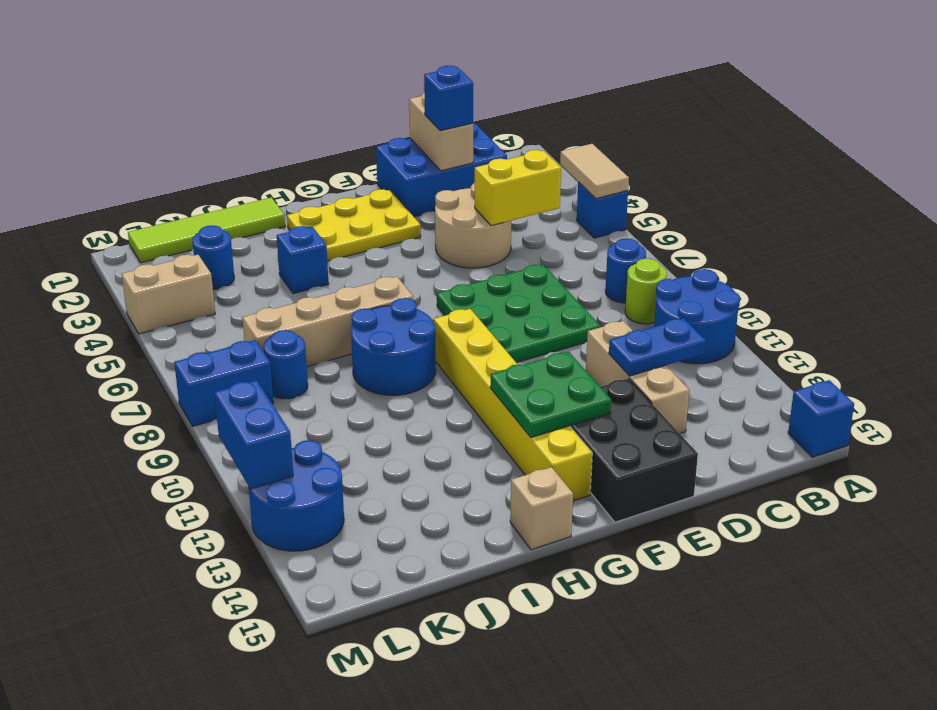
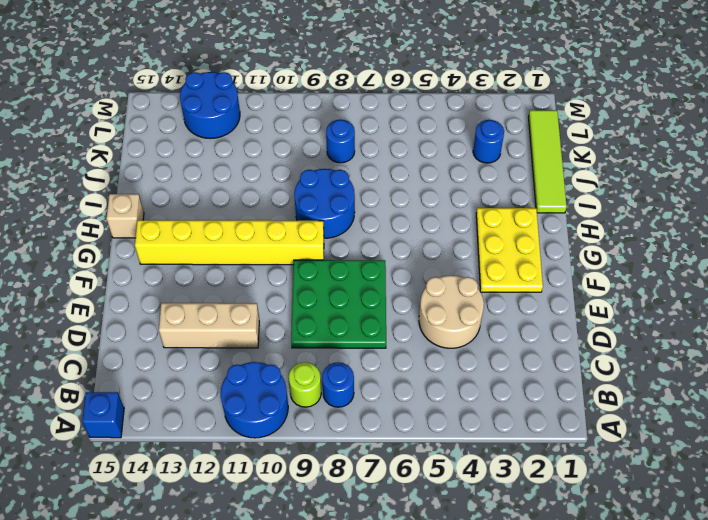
none -> blue 1x1 brick [577,182,628,238]
none -> blue 2x3 brick [376,123,507,217]
none -> black 2x3 brick [570,378,698,522]

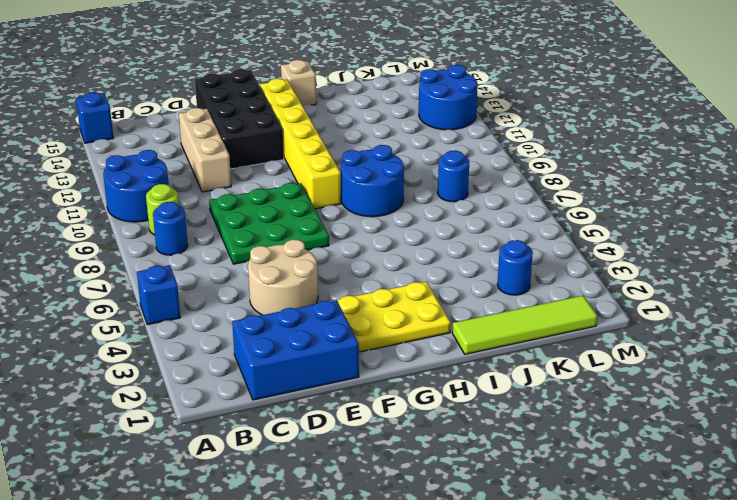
black 2x4 brick [195,69,284,169] -> black 2x3 brick [570,378,698,522]
none -> tan 1x4 brick [243,276,413,367]
none -> blue 1x1 brick [277,226,329,294]
none -> tan 1x2 brick [122,255,215,334]

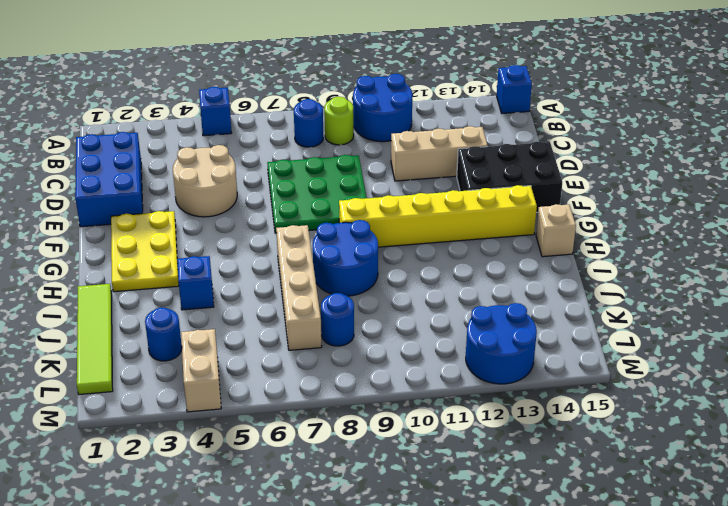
none -> blue 1x2 brick [174,340,273,426]
none -> tan 1x2 tile [560,144,629,199]
none -> yellow 1x2 brick [475,150,561,226]

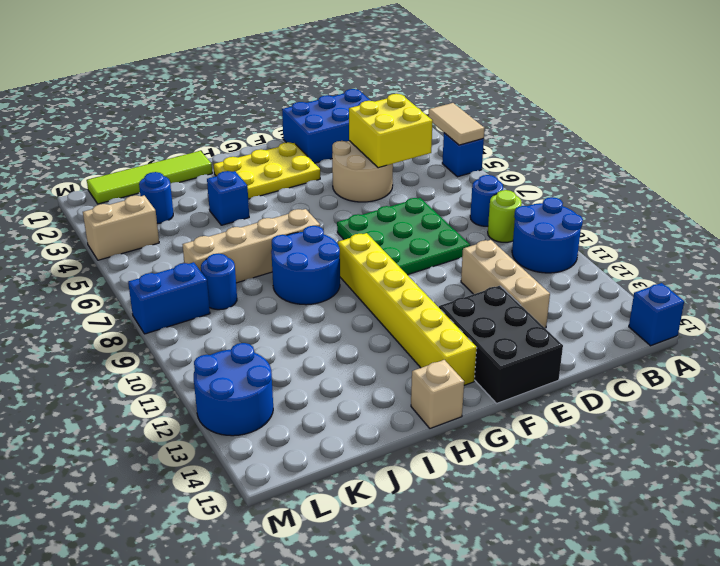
yellow 2x2 brick [349,94,433,168] -> yellow 1x2 brick [475,150,561,226]
none -> blue 1x2 plate [609,318,706,376]
none -> tan 1x2 brick [409,93,473,171]
none -> green 2x2 plate [490,352,611,437]

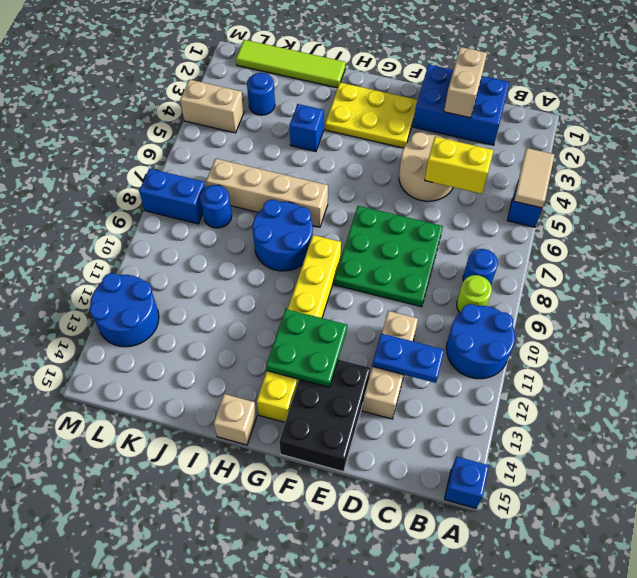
none -> blue 1x2 brick [214,380,293,489]
none -> blue 1x1 brick [424,66,473,131]

